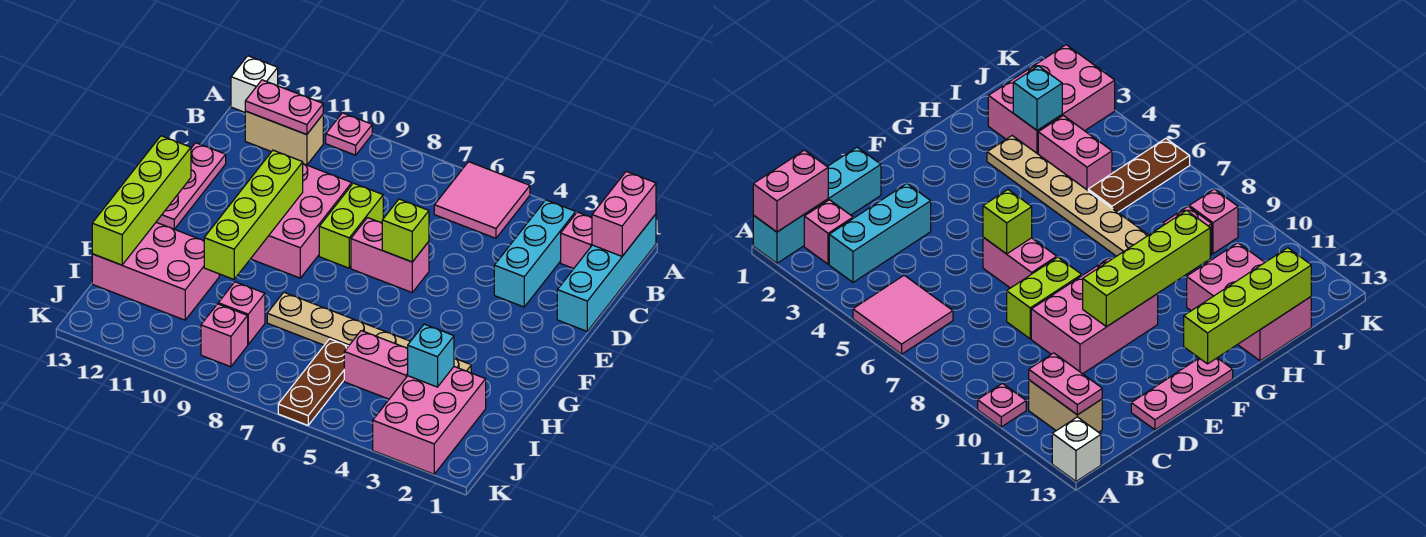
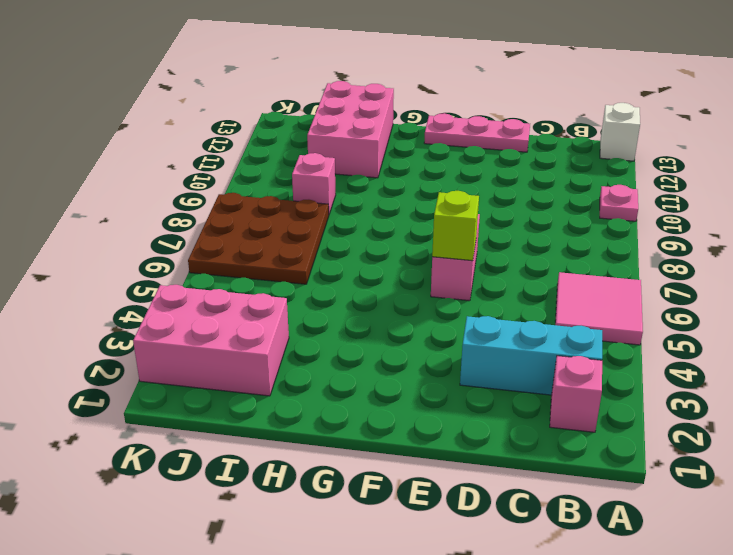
brown 3x3 plate [188,193,329,284] -> brown 1x3 plate [278,339,348,425]
none -> cyan 1x4 brick [557,214,656,331]
none -> tan 1x2 brick [245,111,323,165]
none -> lime 1x2 brick [319,183,383,268]

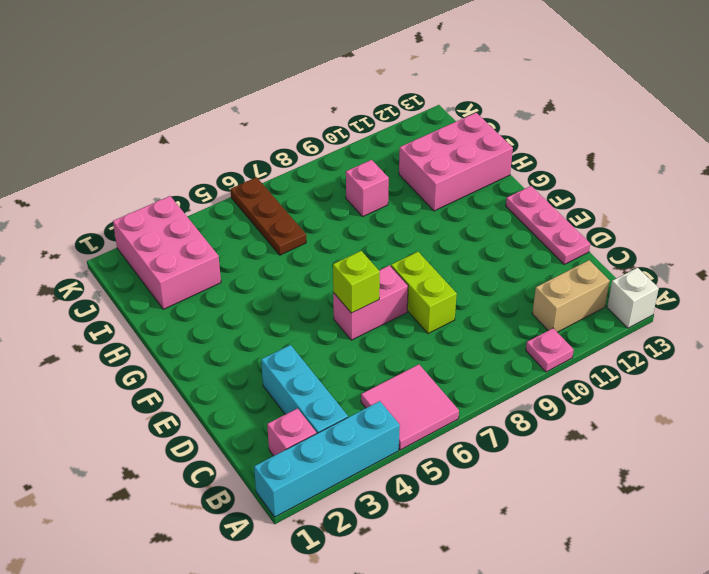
cyan 1x4 brick [254,401,400,517] -> cyan 1x4 brick turned to [557,214,656,331]
none -> pink 2x3 brick [251,164,352,278]
none -> tan 1x6 plate [267,292,471,373]
none -> pink 1x2 brick [344,331,408,399]

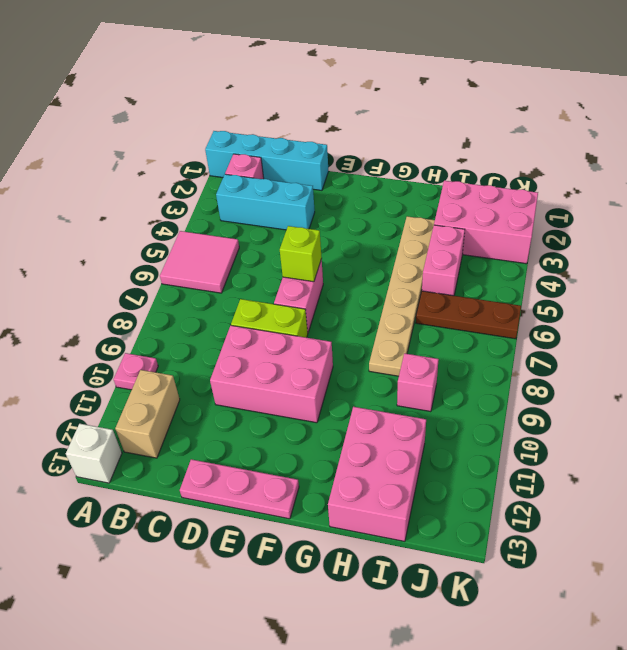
none -> pink 1x1 brick [201,304,248,367]
none -> pink 1x2 brick [592,171,656,256]
none -> pink 1x2 plate [245,80,323,135]

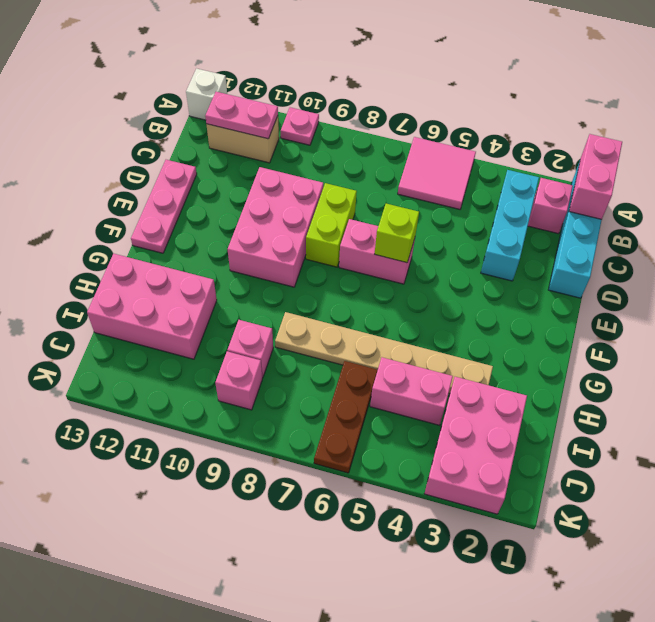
none -> lime 1x4 brick [204,150,303,279]
none -> lime 1x4 brick [92,136,191,265]
none -> cyan 1x1 brick [408,324,454,387]

